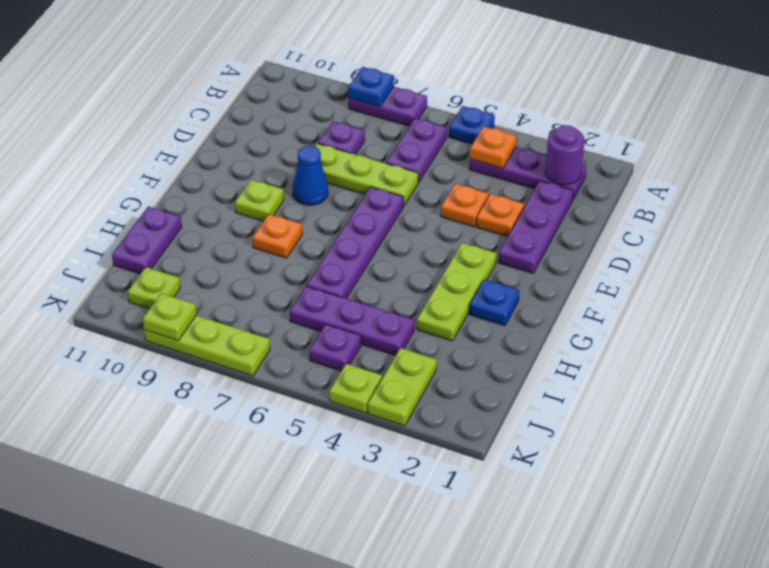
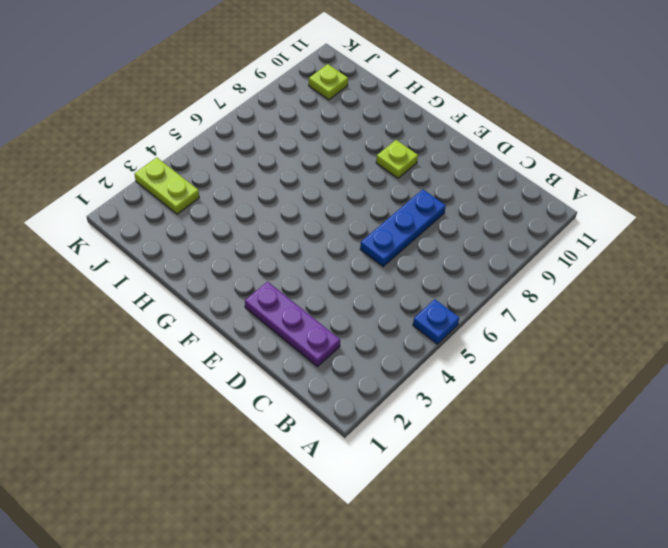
blue 1x3 plate [360,189,446,267] -> lime 1x3 plate [315,144,418,206]
none -> purple 1x2 plate [348,87,427,126]
none -> purple 1x3 plate [469,147,586,199]
none -> purple 1x2 plate [386,118,447,182]

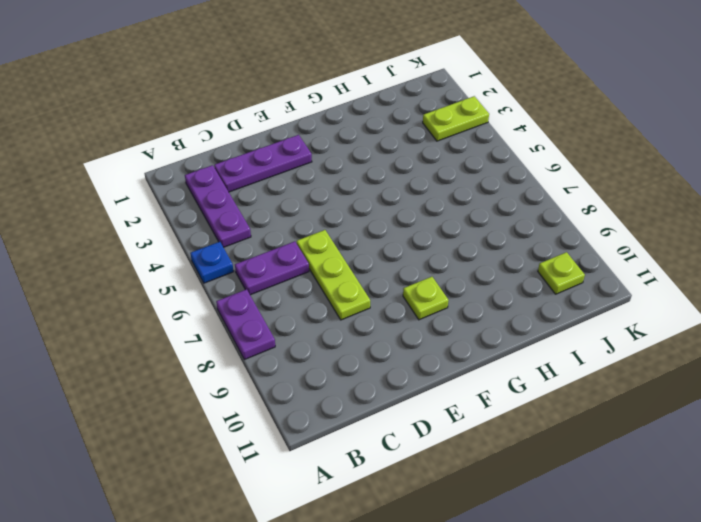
none -> purple 1x1 plate [318,121,365,155]
none -> orange 1x1 plate [477,194,524,237]
none -> orange 1x1 plate [441,184,489,227]

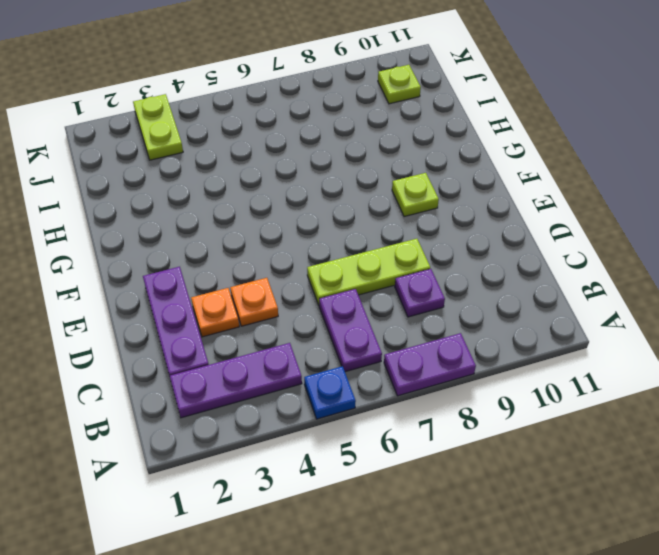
none -> purple 1x4 plate [307,187,404,298]
none -> blue 1x1 cone [292,146,328,205]
none -> lime 1x3 plate [417,243,497,341]

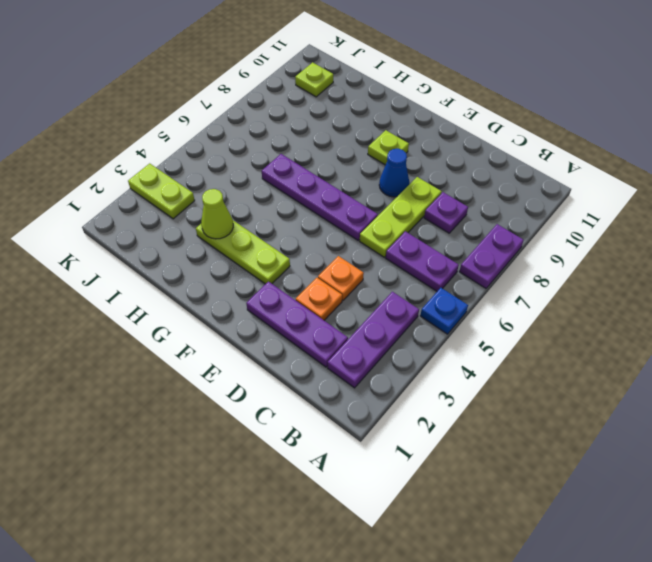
lime 1x1 cone [201,189,233,239] -> none
none -> blue 1x1 plate [469,279,519,326]
none -> orange 1x1 plate [253,214,302,258]
none -> purple 1x2 plate [112,207,182,274]

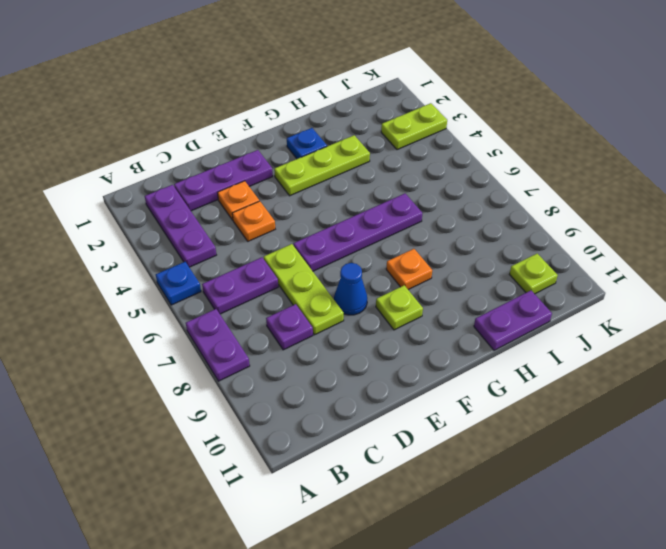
none -> purple 1x3 plate [290,286,415,355]
none -> purple 1x1 plate [309,324,361,371]
none -> lime 1x1 plate [330,364,382,413]

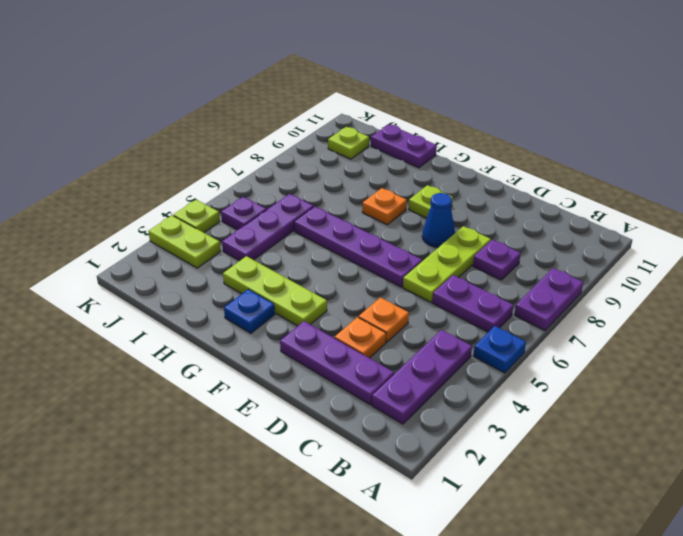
none -> lime 1x3 plate [144,315,270,376]
none -> blue 1x1 plate [348,67,394,107]
none -> purple 1x1 round brick [545,125,584,185]

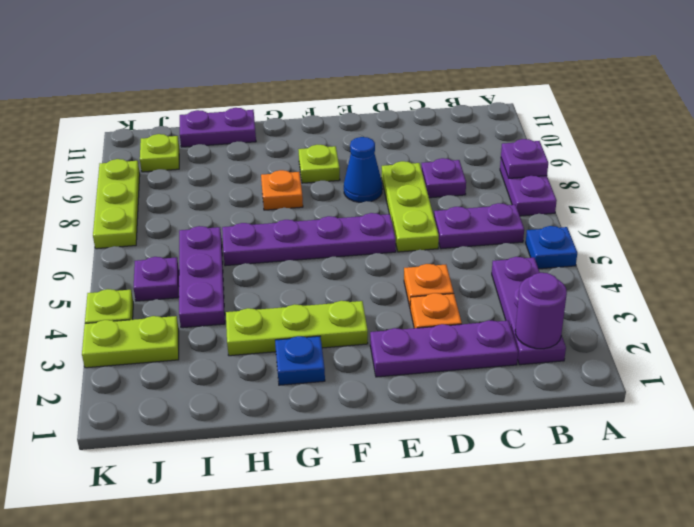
purple 1x1 plate [501,139,548,178] -> blue 1x1 plate [348,67,394,107]
none -> orange 1x1 plate [470,126,517,168]
none -> lime 1x1 plate [143,293,196,341]

